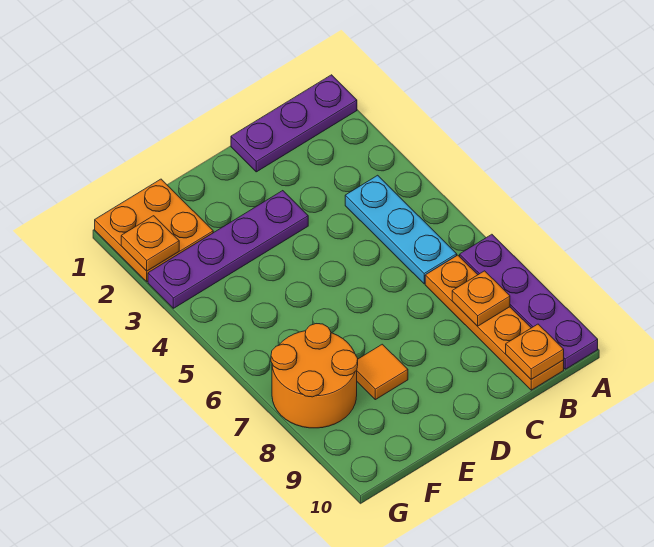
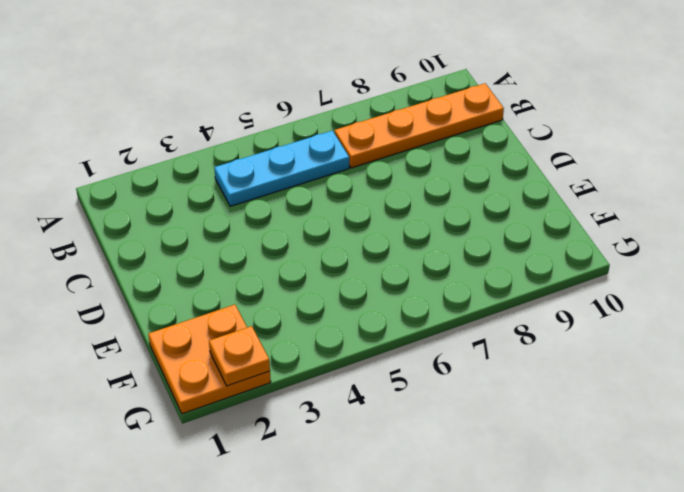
none -> purple 1x3 plate [231,75,357,172]
none -> purple 1x4 plate [460,234,598,369]

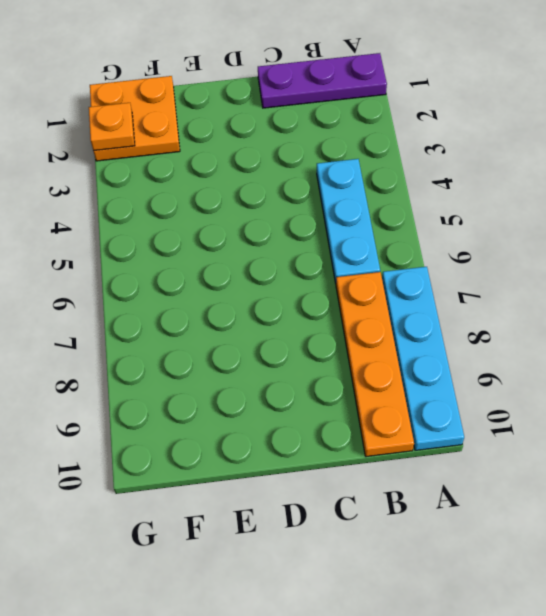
cyan 1x4 plate [382,267,464,450] -> purple 1x4 plate [460,234,598,369]
none -> purple 1x4 plate [148,191,308,308]
none -> orange 1x1 tile [357,344,408,400]

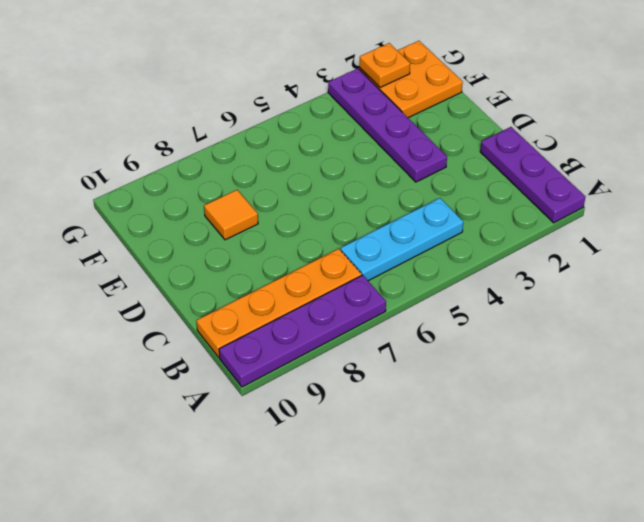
none -> orange 2x2 round brick [271,324,358,428]
none -> orange 1x1 plate [452,271,510,326]

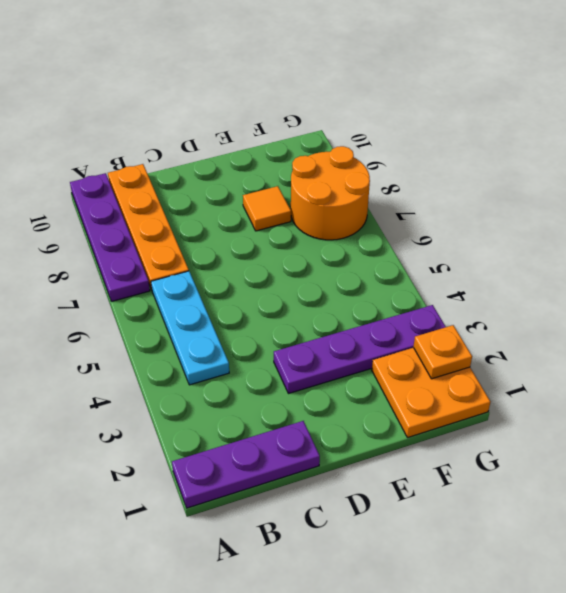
none -> orange 1x1 plate [452,271,510,326]
none -> orange 1x1 plate [506,324,564,379]

